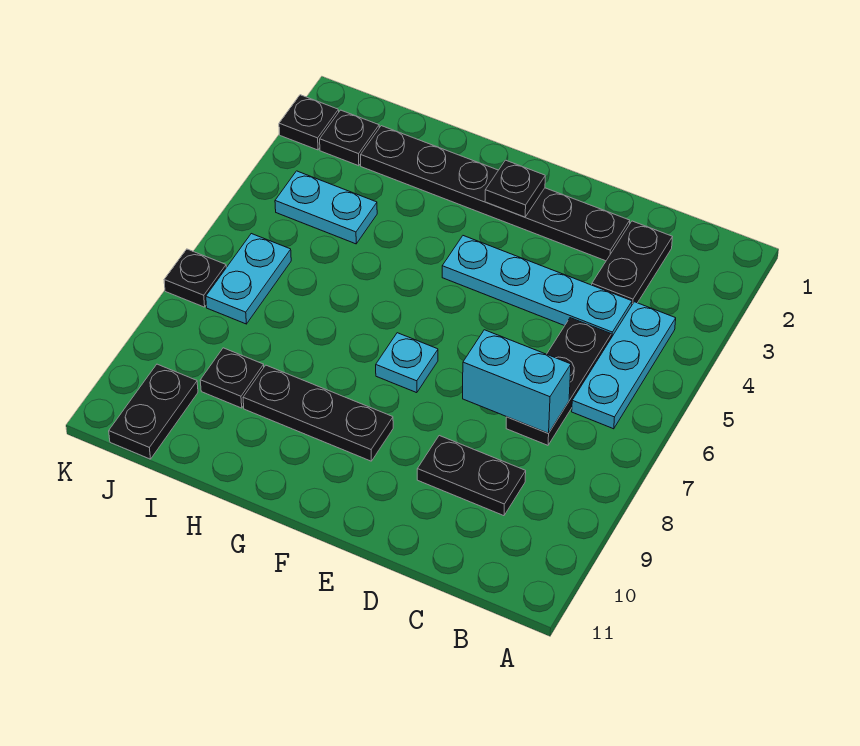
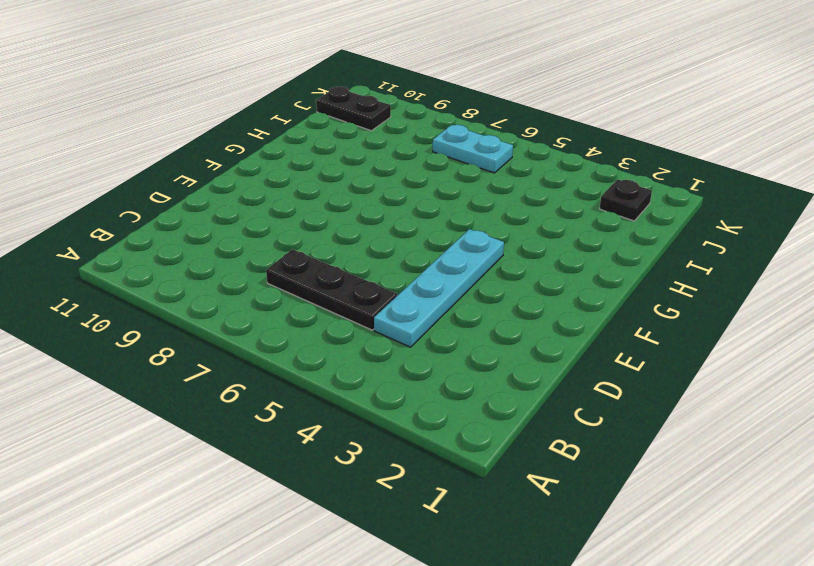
none -> cyan 1x3 plate [572,302,676,429]
none -> black 1x2 plate [592,221,672,304]
none -> black 1x2 plate [417,436,526,516]

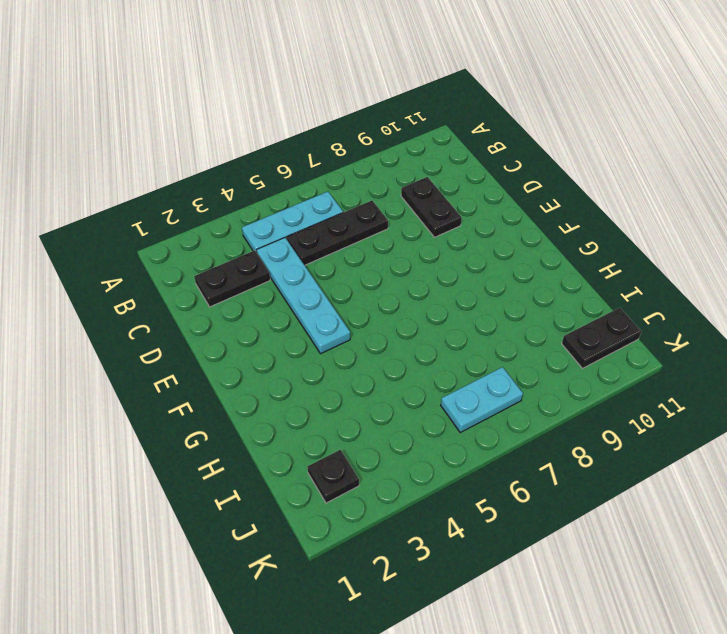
none -> black 1x6 plate [361,126,630,261]
none -> cyan 1x1 plate [376,333,438,393]
none -> black 1x3 plate [243,365,393,461]

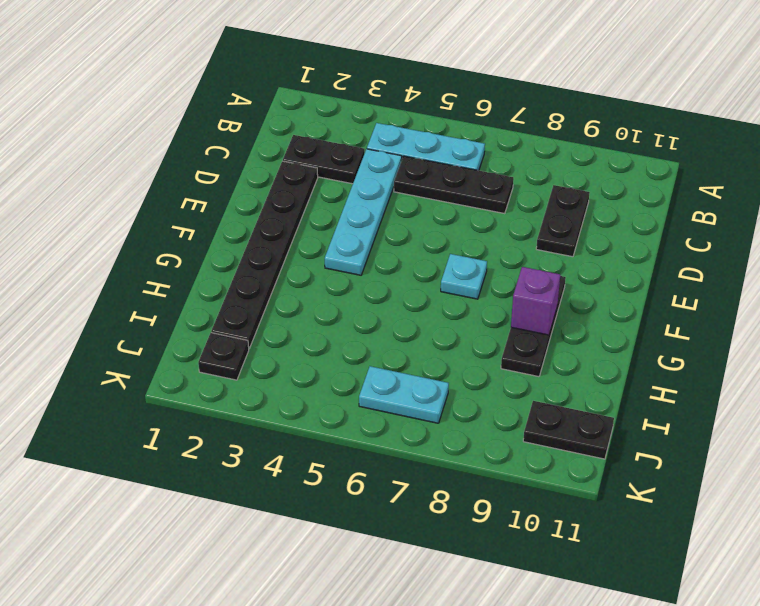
purple 1x1 brick [511,267,560,335] -> none
none -> cyan 1x2 plate [275,171,377,244]
none -> black 1x1 plate [200,348,264,408]
none -> black 1x1 plate [279,95,339,150]

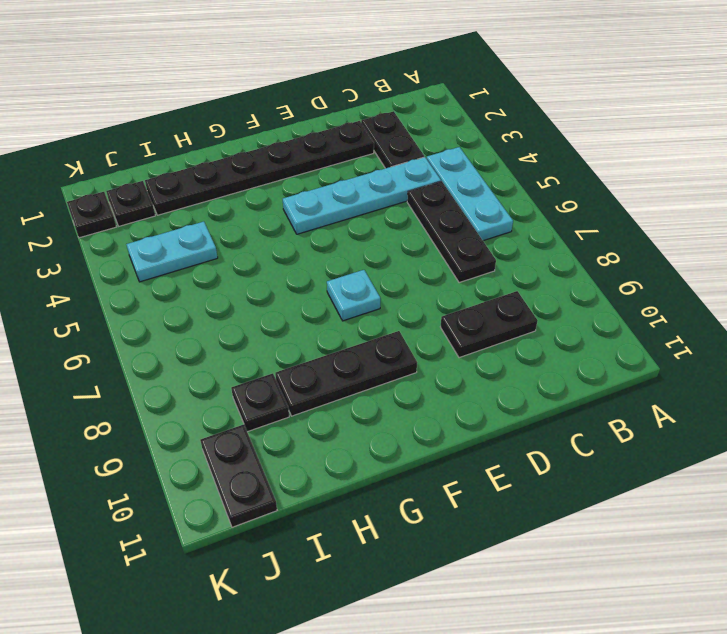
none -> cyan 1x2 plate [206,234,291,324]
none -> black 1x1 plate [164,249,226,307]
none -> cyan 1x2 brick [463,330,571,433]

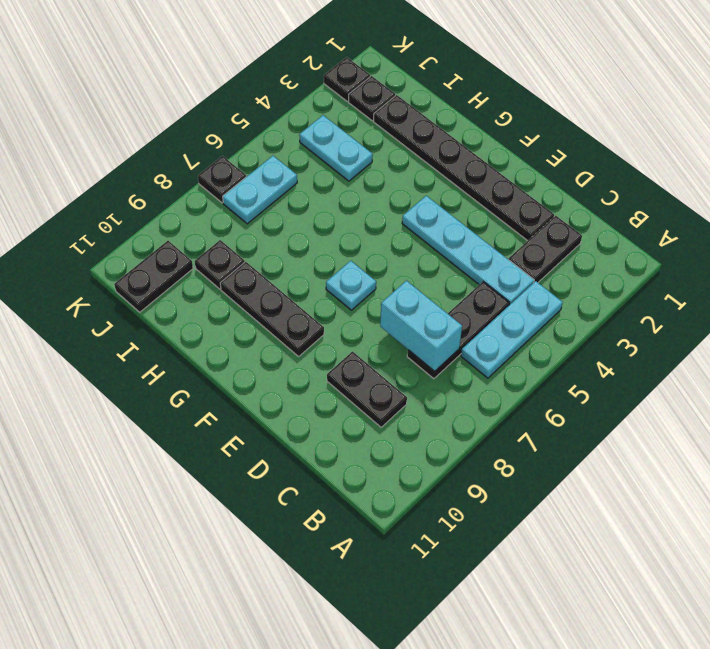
none -> black 1x1 plate [485,160,545,217]

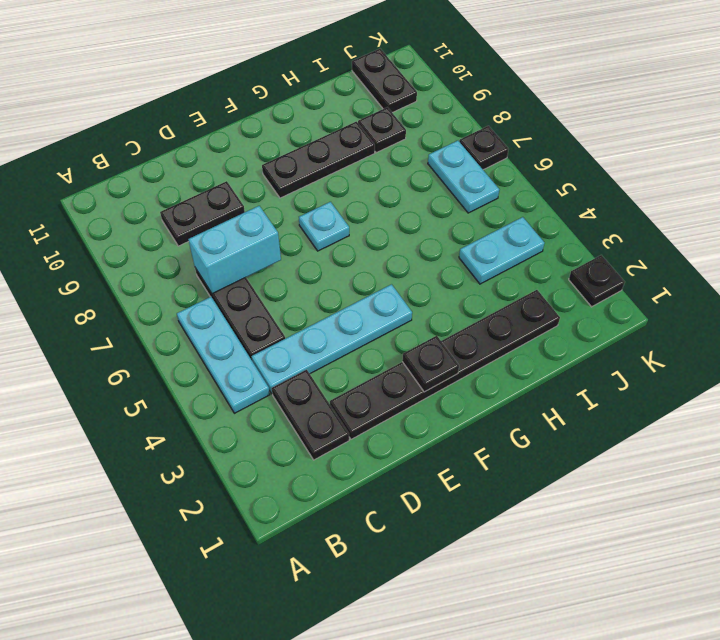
none -> black 1x1 plate [320,110,379,166]

